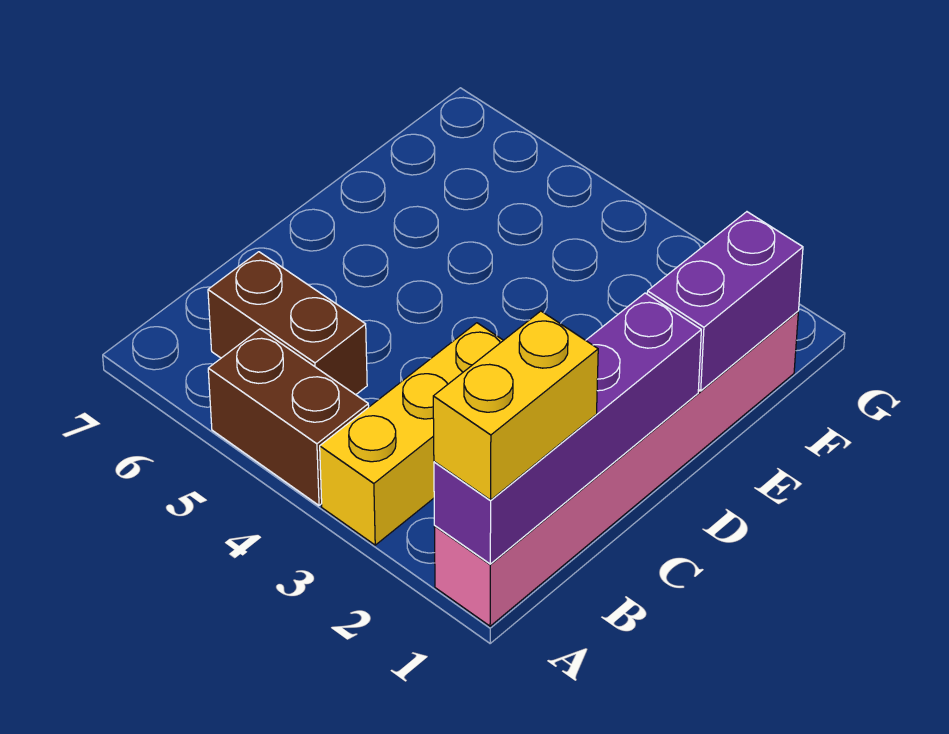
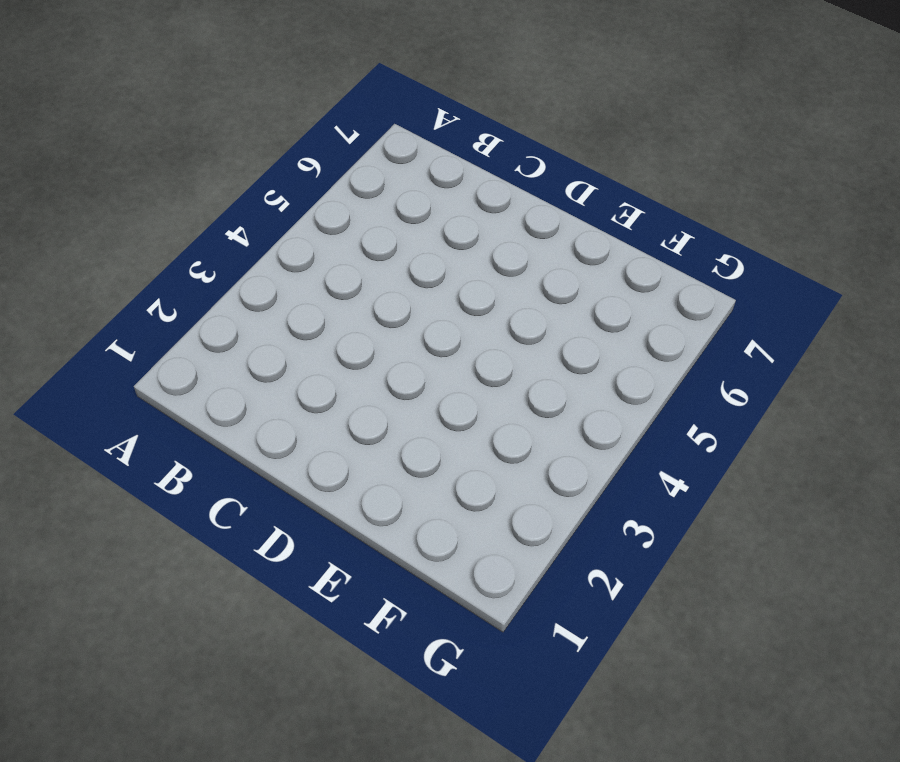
none -> pink 1x6 brick [434,312,798,626]
none -> yellow 1x3 brick [320,323,503,545]

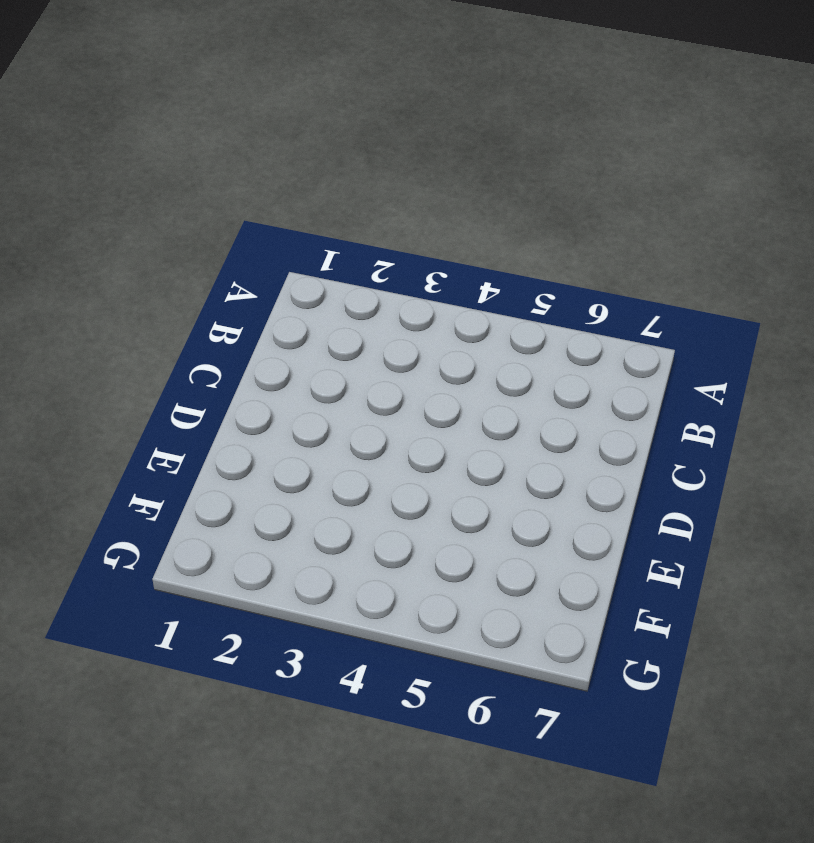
none -> pink 1x6 brick [434,312,798,626]
none -> yellow 1x3 brick [320,323,503,545]

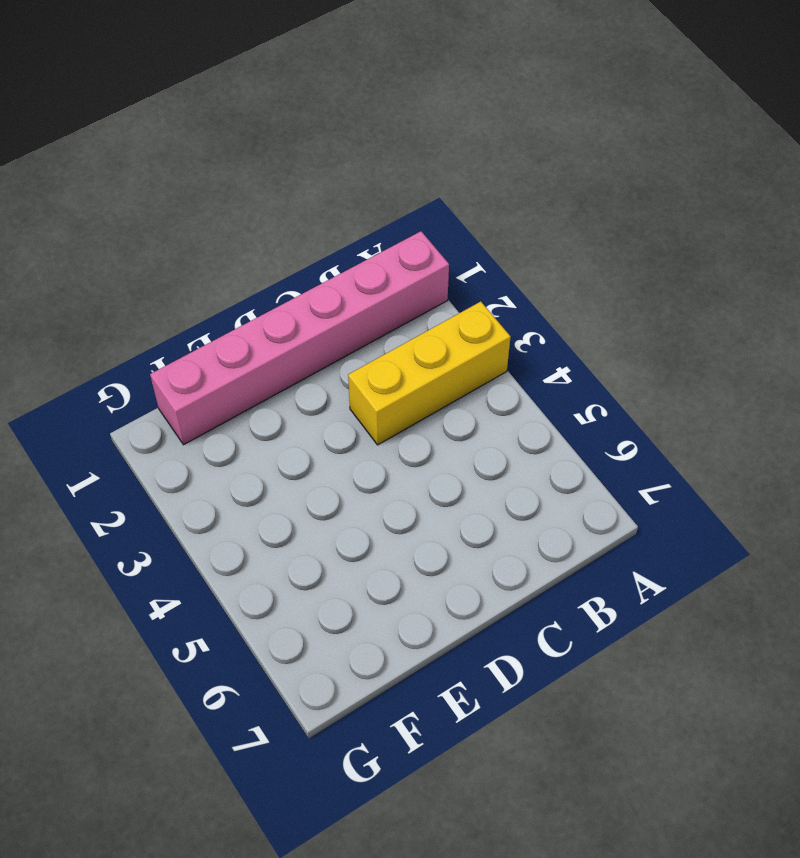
none -> brown 1x2 brick [208,329,369,505]
none -> brown 1x2 brick [208,252,367,395]

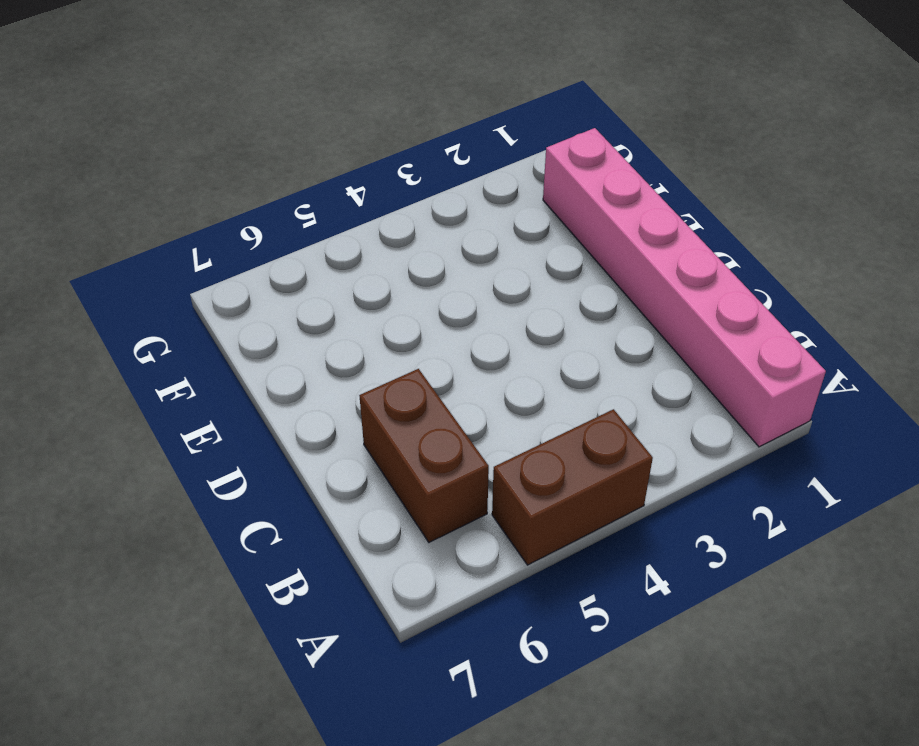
brown 1x2 brick [359,369,489,542] -> brown 1x2 brick turned to [208,252,367,395]
none -> yellow 1x3 brick [320,323,503,545]
none -> purple 1x4 brick [434,293,701,564]

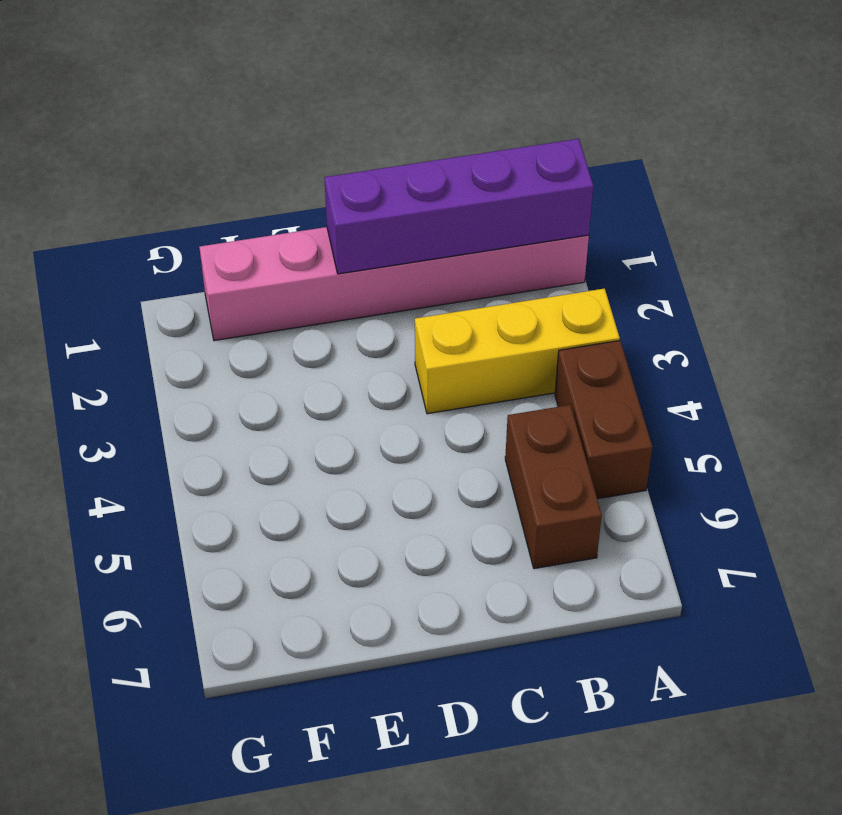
none -> purple 1x2 brick [647,212,803,391]
none -> yellow 1x2 brick [433,311,598,500]

